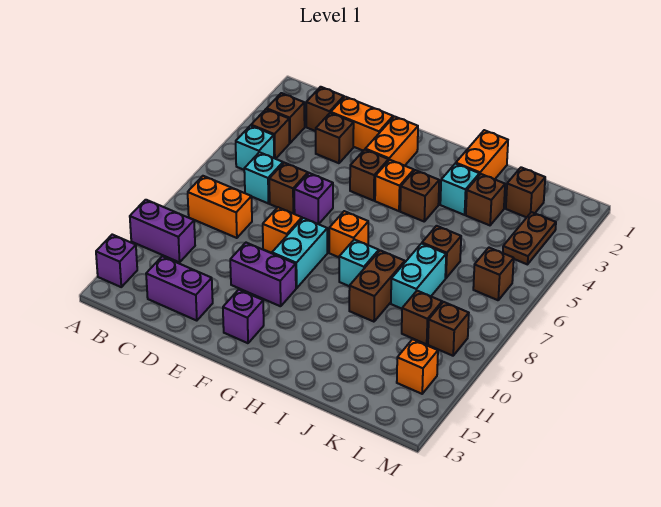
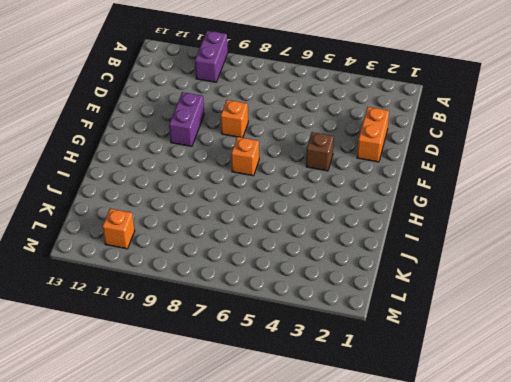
none -> purple 1x1 brick [96,235,137,287]
none -> brown 1x1 brick [267,93,305,143]
none -> brown 1x1 brick [251,109,289,159]
none -> cyan 1x1 brick [236,126,274,170]

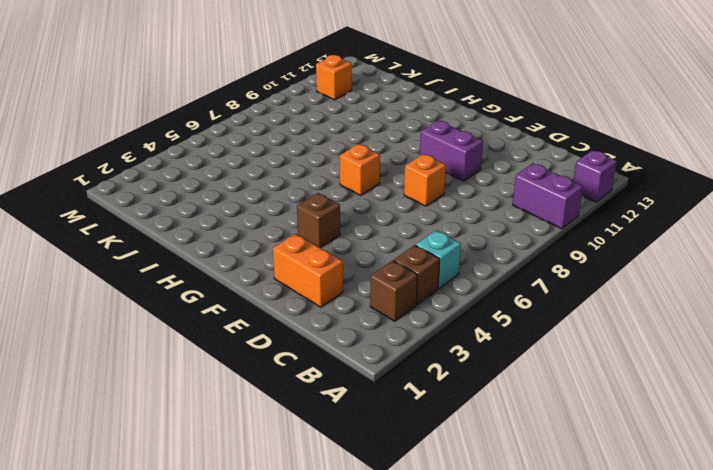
none -> orange 1x2 brick [188,176,252,238]
none -> brown 1x1 brick [306,87,344,131]
none -> cyan 1x1 brick [244,152,283,204]
none -> purple 1x2 brick [146,256,213,321]

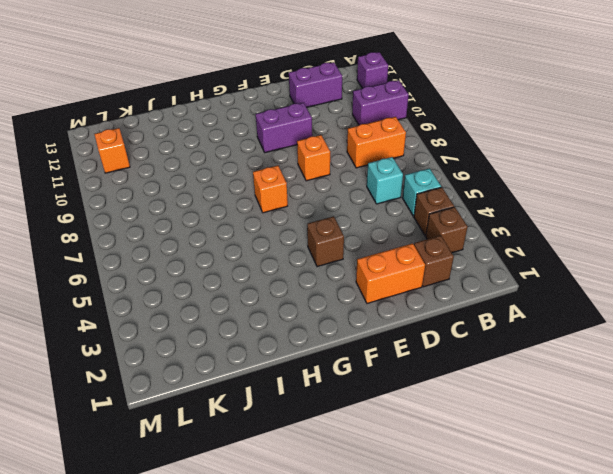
none -> brown 1x1 brick [316,113,354,163]
none -> brown 1x1 brick [269,163,308,214]
none -> purple 1x1 brick [294,173,333,224]
none -> orange 1x2 brick [365,117,418,166]

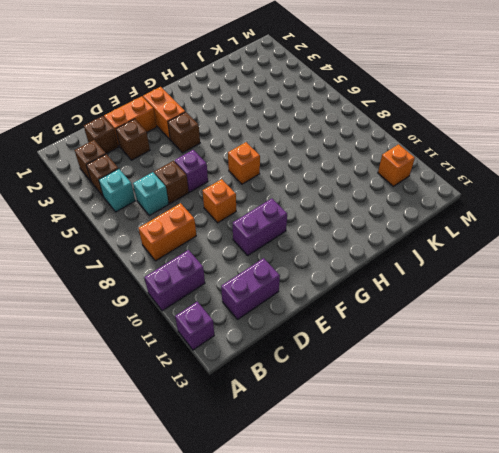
none -> cyan 1x2 brick [272,218,327,288]
none -> purple 1x1 brick [223,290,264,343]
none -> orange 1x1 brick [375,160,414,211]
none -> brown 1x1 brick [400,170,439,221]

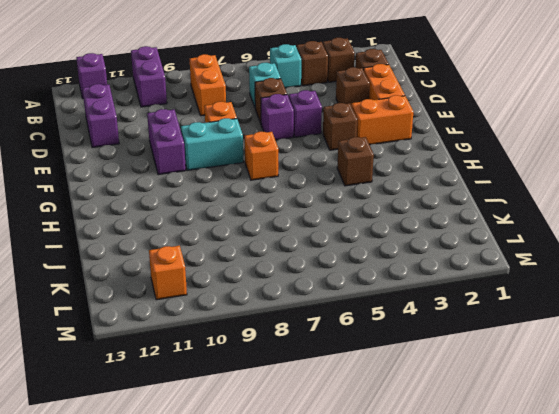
purple 1x1 brick [289,90,322,137] -> purple 1x1 brick moved to [223,290,264,343]
none -> orange 1x1 brick [375,160,414,211]
none -> cyan 1x1 brick [339,239,379,286]
none -> orange 1x2 brick [456,130,508,179]
none -> cyan 1x1 brick [440,164,479,215]

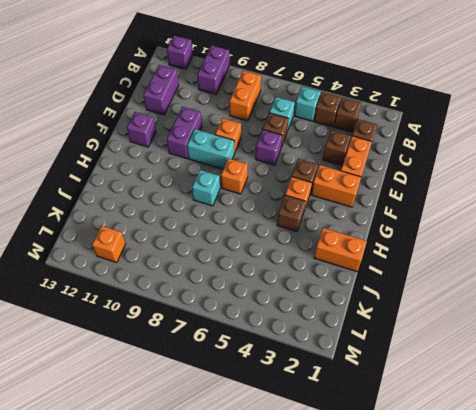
none -> cyan 1x1 brick [440,164,479,215]
none -> brown 1x2 brick [349,250,405,322]
none -> brown 1x1 brick [466,174,505,225]
none -> brown 1x1 brick [422,226,461,278]

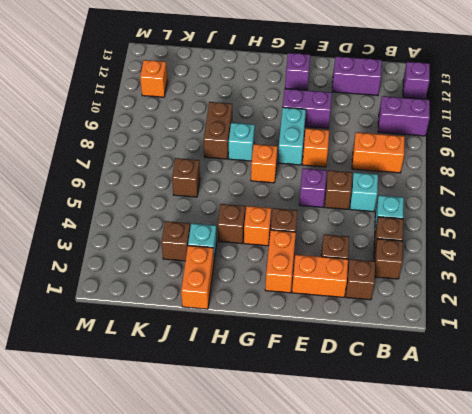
none -> cyan 1x2 brick [391,244,446,309]
none -> brown 1x1 brick [506,167,545,217]
none -> brown 1x1 brick [402,291,442,344]
none -> brown 1x2 plate [503,212,556,264]

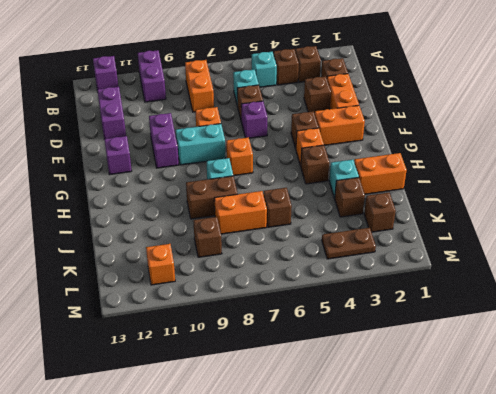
orange 1x2 brick [214,191,267,234] -> cyan 1x2 brick [391,244,446,309]
none -> brown 1x1 brick [473,248,514,300]
none -> brown 1x1 brick [428,302,469,356]

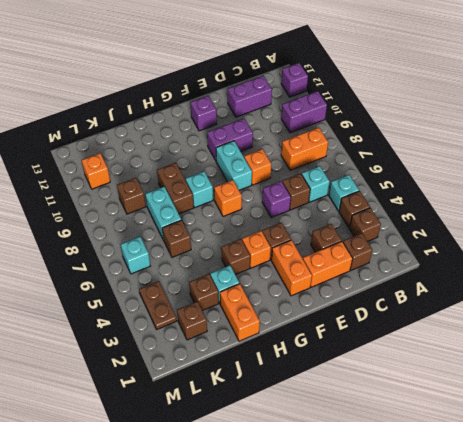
cyan 1x1 brick [120,237,150,274] -> brown 1x1 brick [473,248,514,300]
none -> brown 1x1 brick [428,302,469,356]

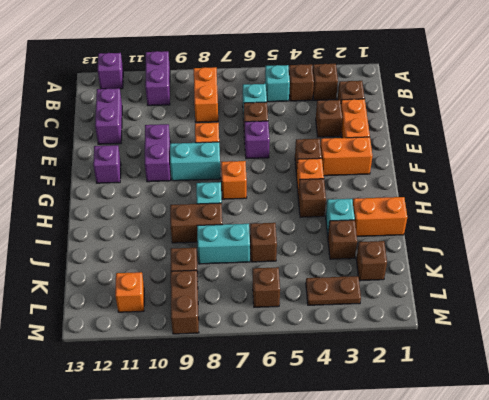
brown 1x2 brick [171,270,199,334] -> brown 1x1 brick [428,302,469,356]

